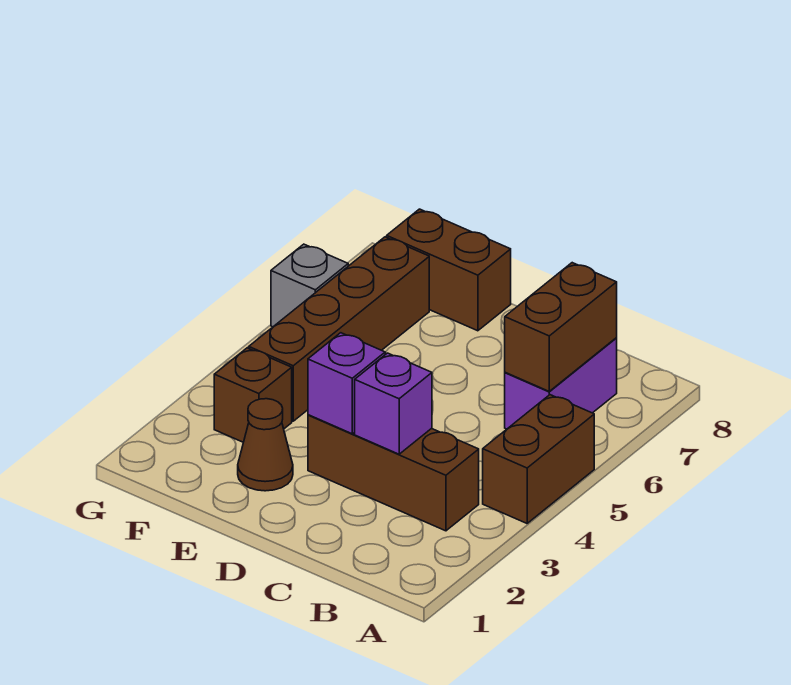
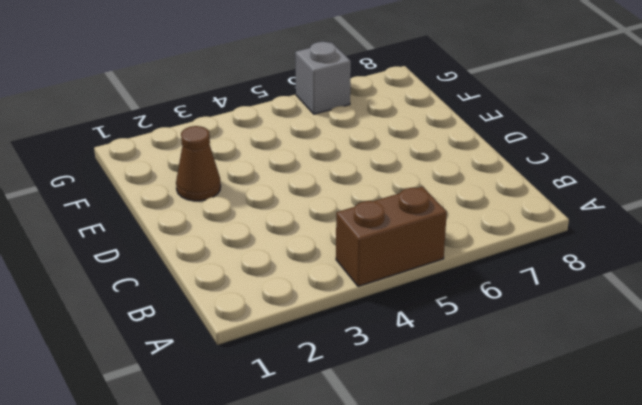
none -> brown 1x3 brick [308,415,479,531]
none -> purple 1x2 brick [505,338,617,429]

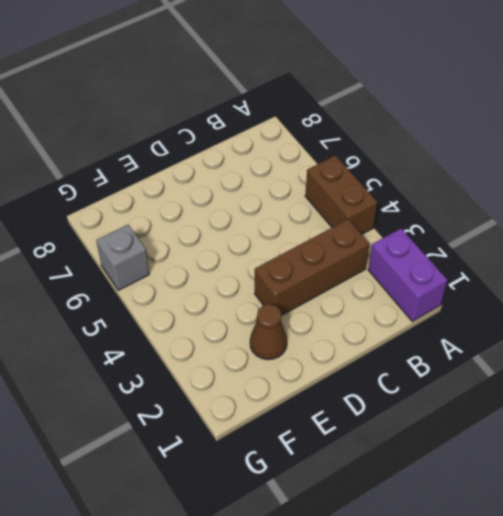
purple 1x2 brick [368,229,448,321] -> purple 1x2 brick moved to [505,338,617,429]
none -> brown 1x2 brick [387,209,511,331]
none -> brown 1x1 brick [214,348,292,442]

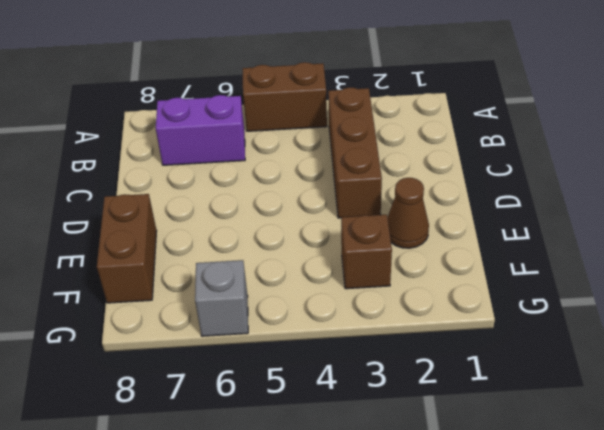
none -> brown 1x4 brick [249,237,429,421]
none -> brown 1x2 brick [505,263,617,391]

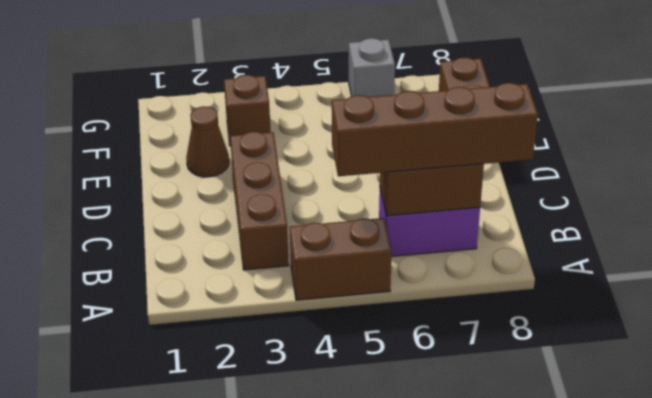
brown 1x4 brick [332,83,538,176] -> brown 1x4 brick moved to [249,237,429,421]
none -> purple 1x1 brick [355,353,432,454]
none -> purple 1x1 brick [308,333,385,434]

